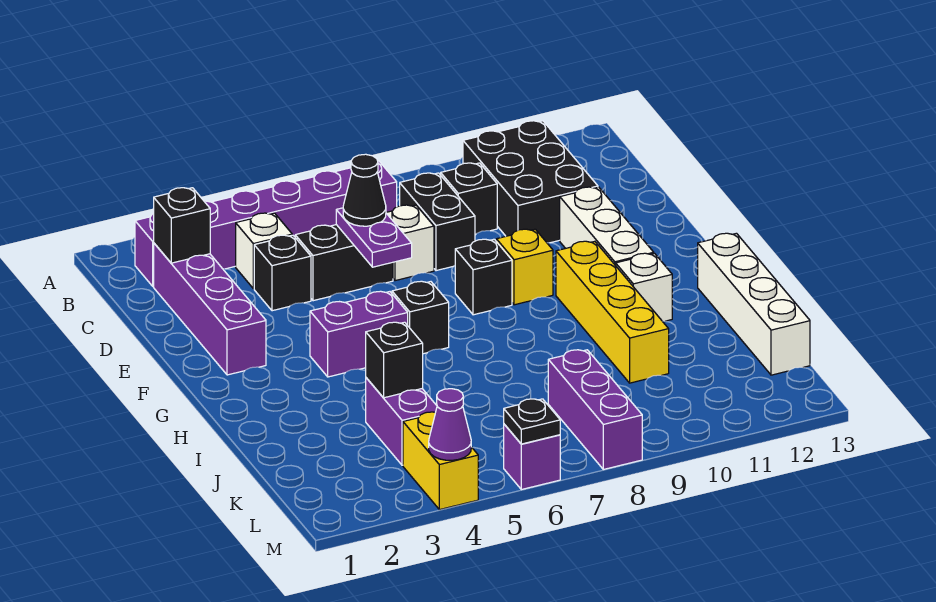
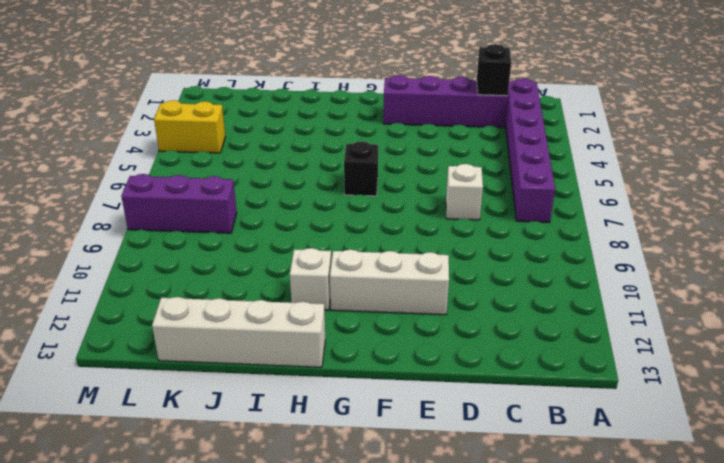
none -> black 2x3 brick [463,121,598,243]
none -> white 1x1 brick [236,213,292,289]
none -> black 1x2 brick [400,173,475,271]

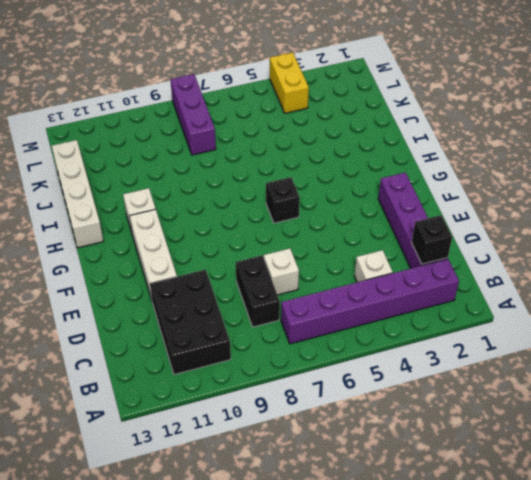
none -> black 1x1 brick [441,163,497,234]
none -> black 1x1 brick [254,235,311,311]
none -> black 1x2 brick [295,225,393,301]

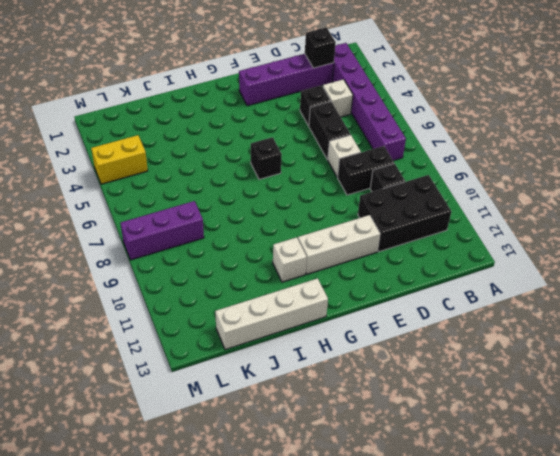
none -> black 1x1 brick [455,239,512,315]
none -> yellow 1x1 brick [496,229,553,305]
none -> purple 1x2 brick [310,291,408,377]

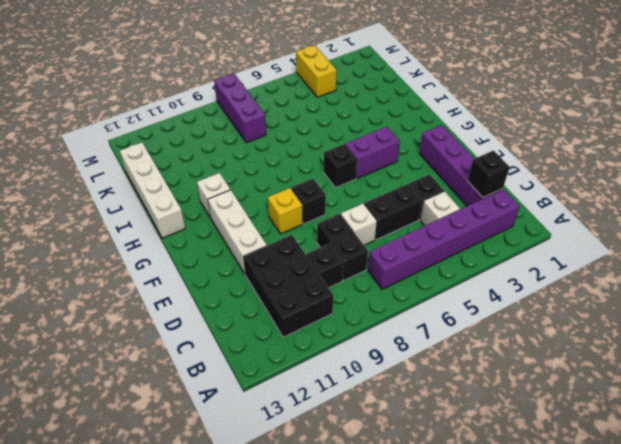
none -> yellow 1x4 brick [556,241,669,383]
none -> purple 1x2 brick [366,378,437,465]
none -> purple 1x1 brick [504,424,560,490]

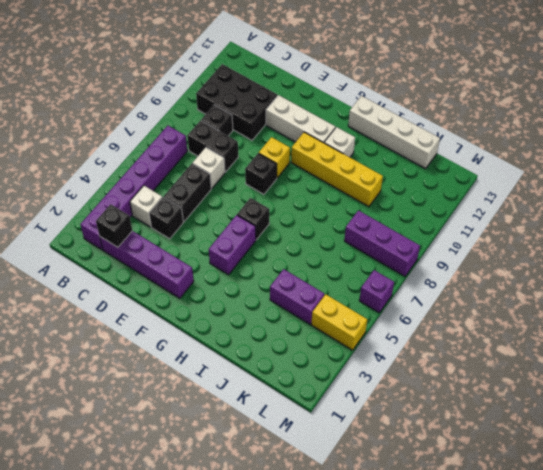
none -> purple 1x2 plate [336,208,412,267]
none -> black 1x1 brick [366,322,423,398]
none -> purple 1x1 cone [429,389,471,460]

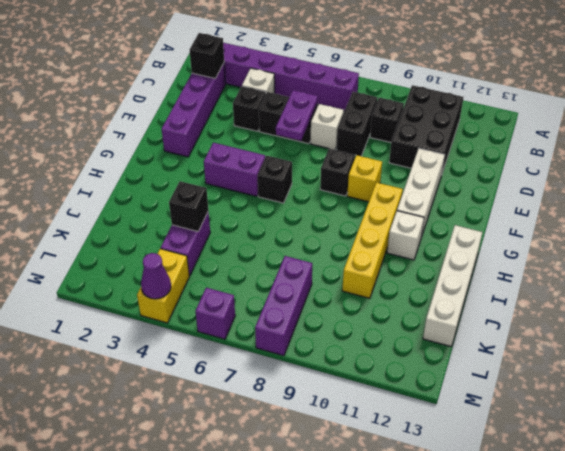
none -> black 1x1 plate [504,399,560,444]
none -> black 1x1 cone [343,154,386,226]

